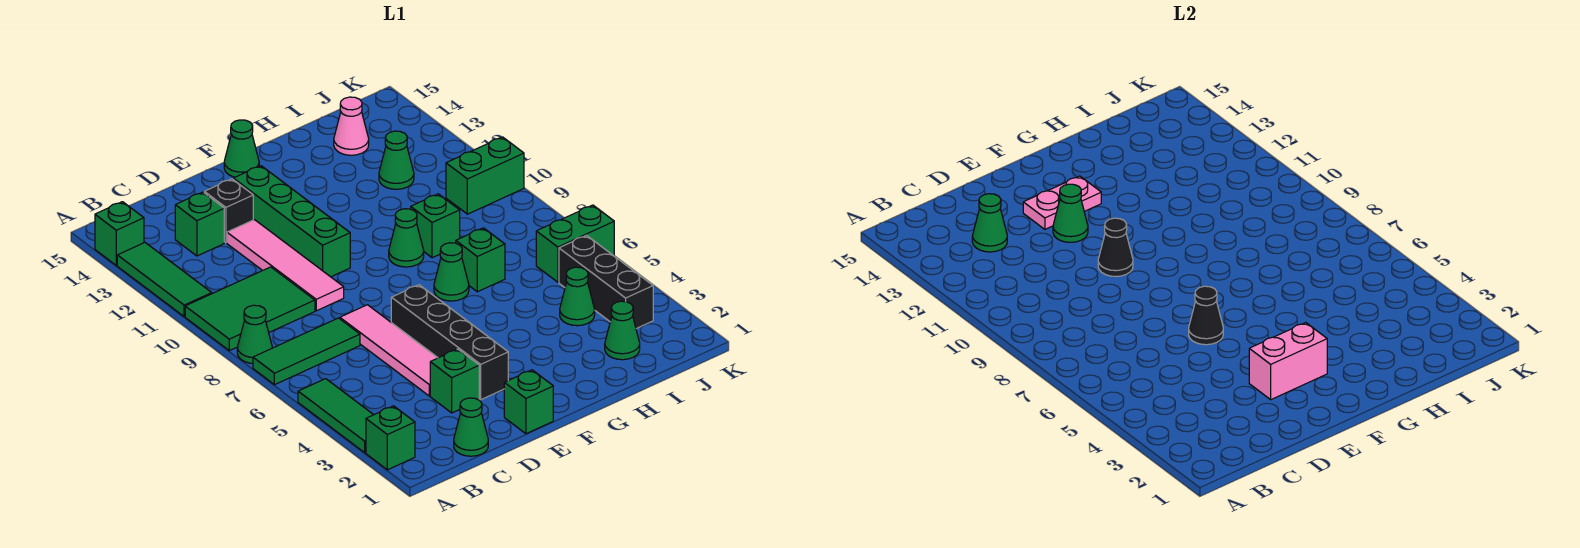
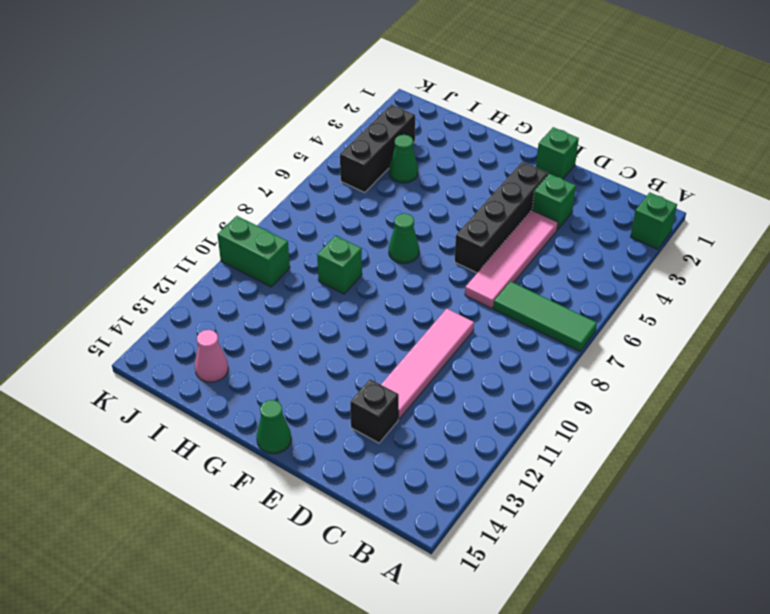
none -> green 1x3 tile [298,379,373,453]
none -> green 1x1 cone [237,305,272,363]
none -> green 2x3 tile [185,267,315,351]
none -> green 1x3 tile [117,243,212,317]

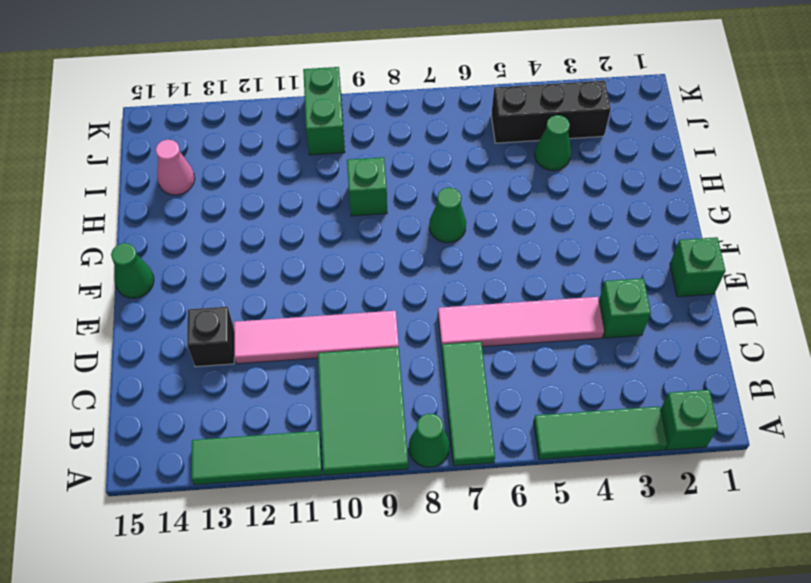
none -> green 1x1 brick [95,202,144,265]
none -> green 1x1 cone [454,398,488,456]
none -> green 1x1 brick [175,192,224,256]
none -> black 1x4 brick [391,285,508,400]

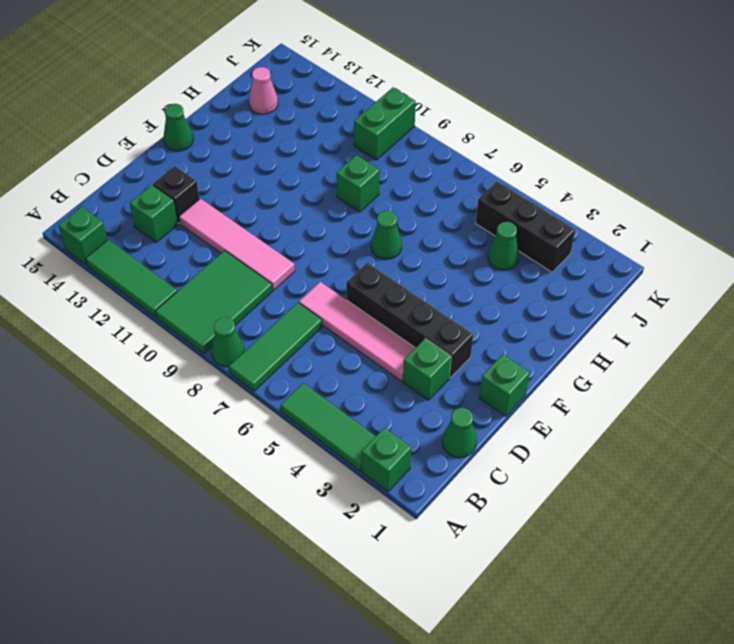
none -> green 1x4 brick [233,166,350,277]
none -> green 1x1 cone [389,209,424,267]
none -> green 1x1 brick [456,228,505,292]
none -> green 1x1 cone [605,301,640,360]

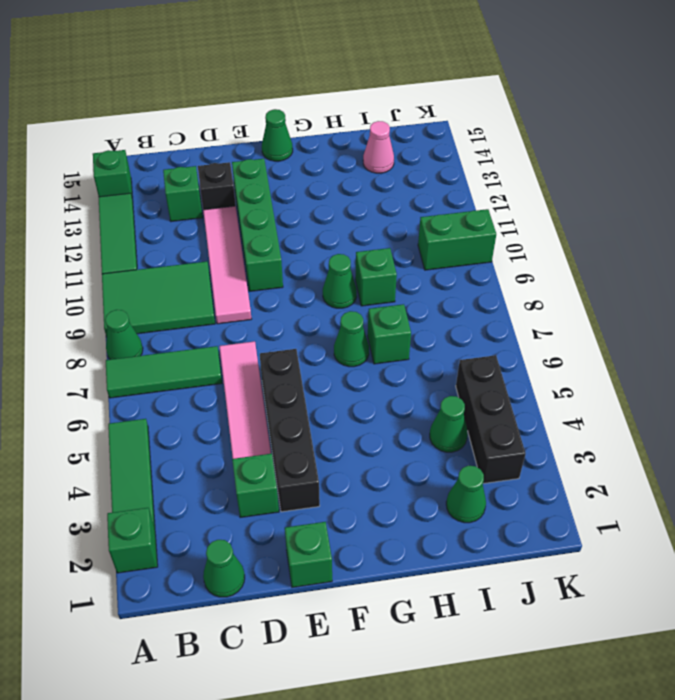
none -> green 1x1 cone [379,131,414,189]
none -> green 1x2 brick [536,205,614,282]
none -> green 1x1 cone [972,194,1007,252]
none -> pink 1x2 brick [1249,323,1327,400]

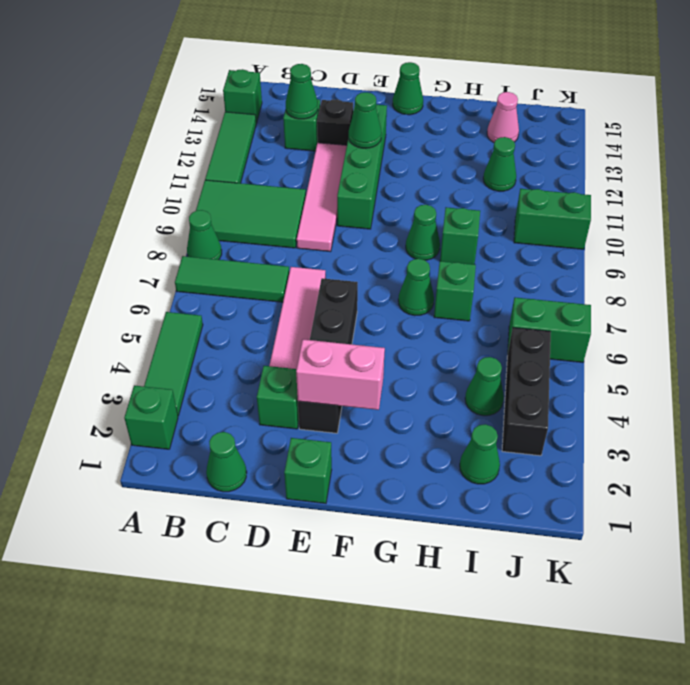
none -> black 1x1 cone [1189,286,1223,345]
none -> black 1x1 cone [1098,218,1133,277]
none -> pink 1x2 plate [1023,176,1101,229]

